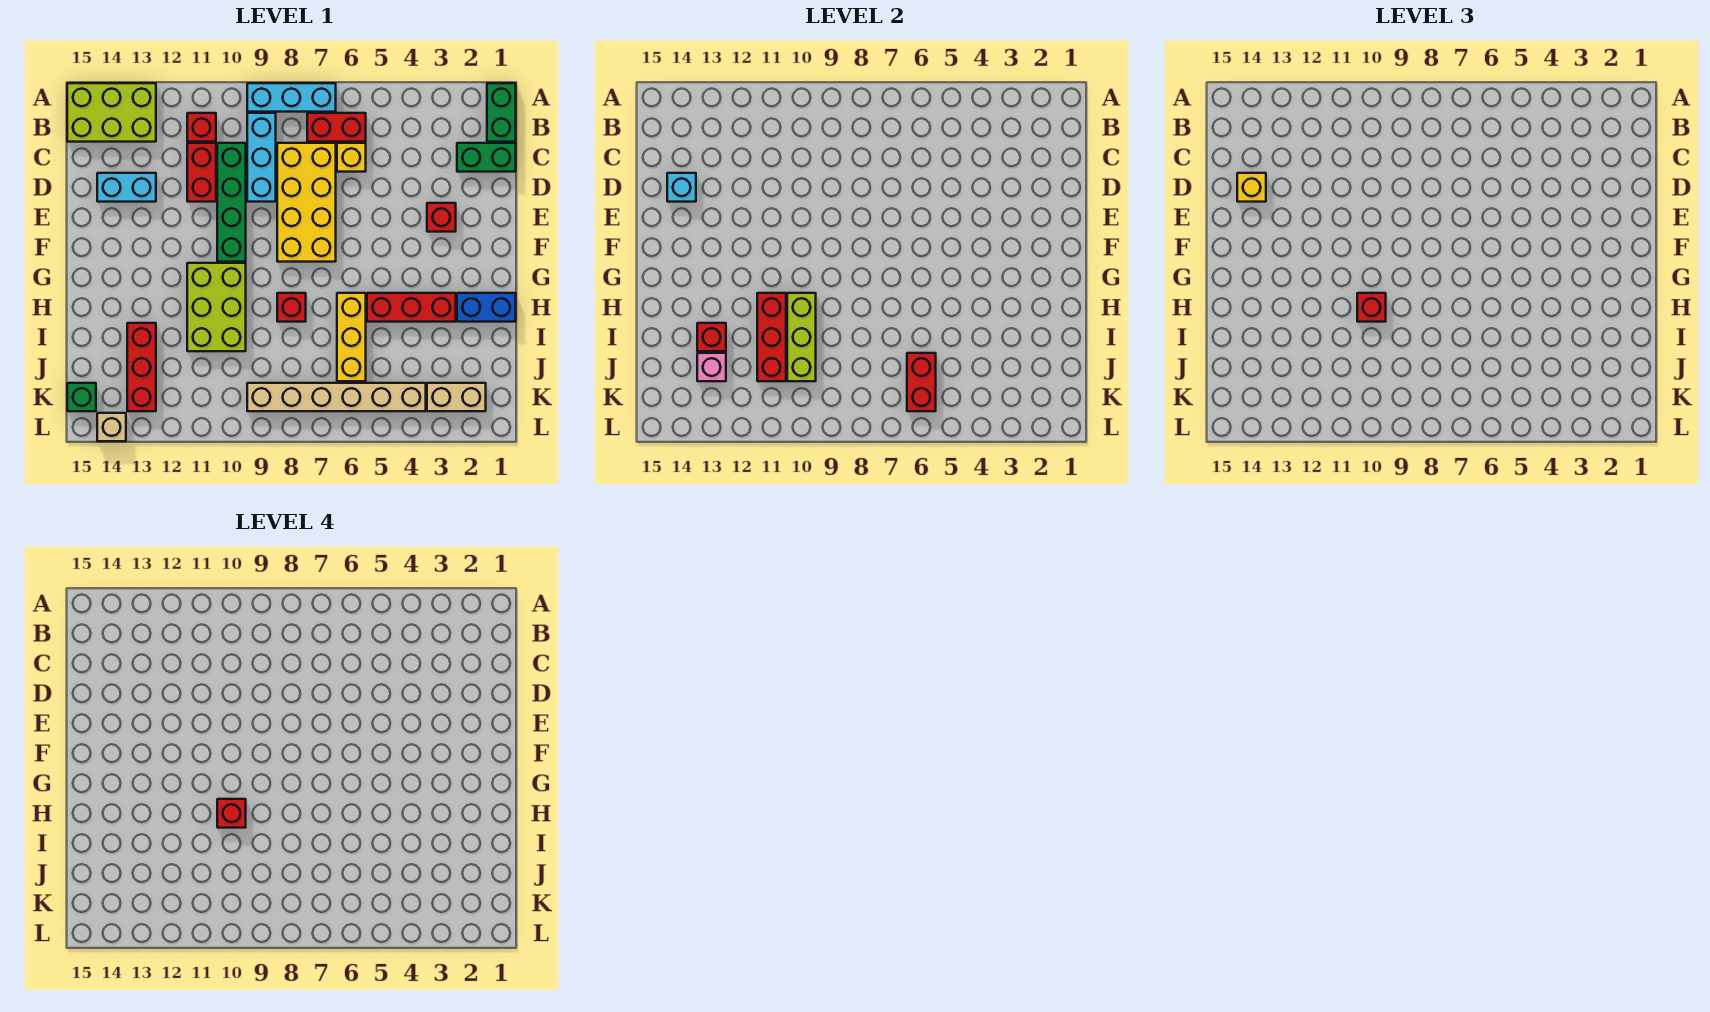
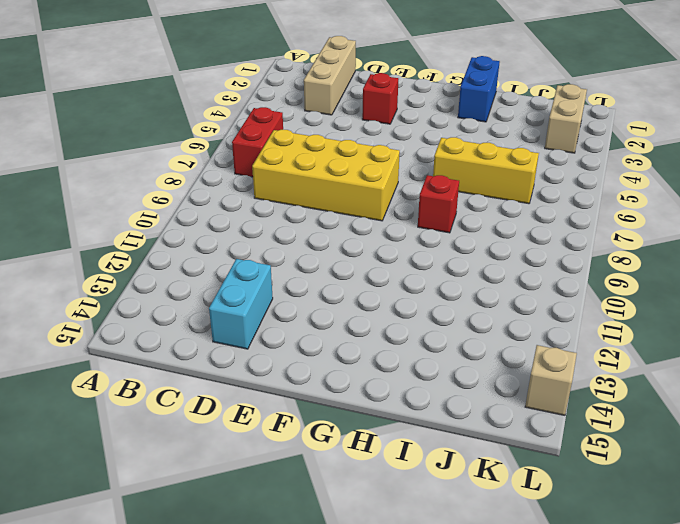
tan 1x3 brick [304,36,356,115] -> green 1x2 brick [457,143,516,172]
none -> green 1x2 brick [487,83,516,142]
none -> cyan 1x3 brick [247,83,336,112]
none -> lime 2x3 brick [67,83,156,142]
none -> cyan 1x3 brick [247,113,276,202]

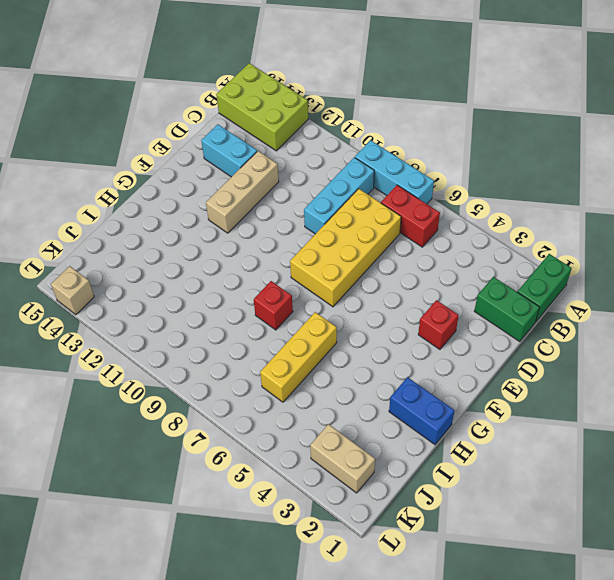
tan 1x3 brick [206,151,279,233] -> none
none -> red 1x1 brick [187,113,216,142]
none -> yellow 1x1 brick [337,143,366,172]
none -> green 1x4 brick [217,143,246,262]
none -> red 1x2 brick [187,143,216,202]

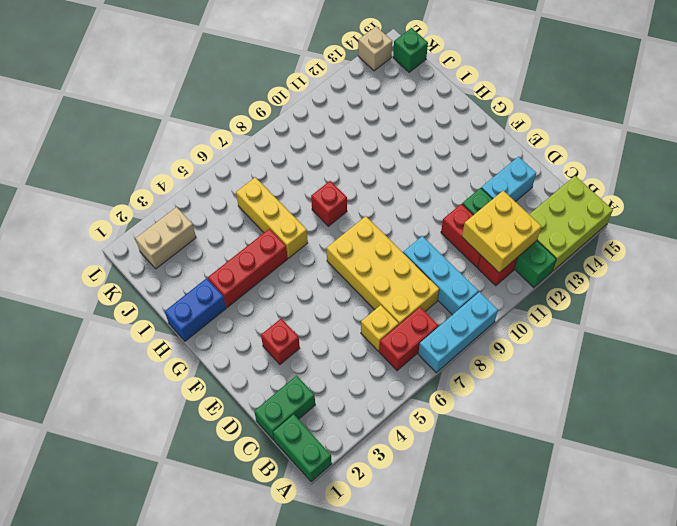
green 1x4 brick [462,188,556,288] -> green 1x4 brick moved to [217,143,246,262]
yellow 2x2 brick [462,191,541,273] -> none
none -> lime 2x3 brick [187,263,246,351]
none -> red 1x3 brick [127,323,156,411]
none -> tan 1x6 brick [247,383,426,411]
none -> cyan 1x1 brick [667,173,696,202]

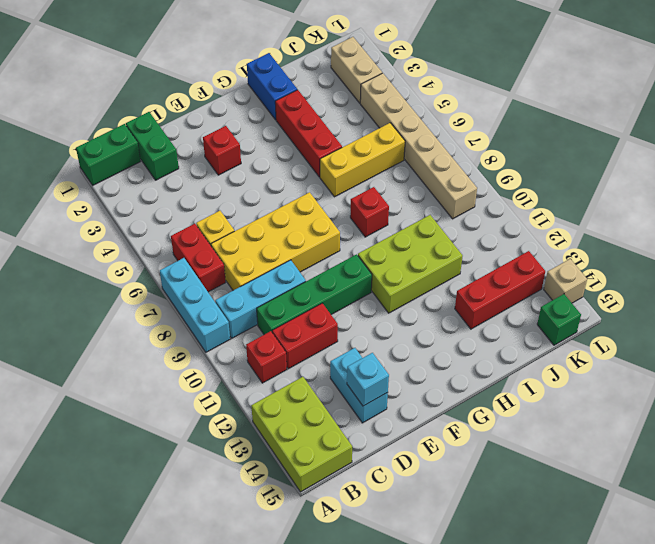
none -> lime 1x3 brick [787,293,816,381]
none -> red 1x3 brick [757,293,786,381]
none -> red 1x1 brick [697,323,726,351]
none -> red 1x2 brick [907,353,936,411]

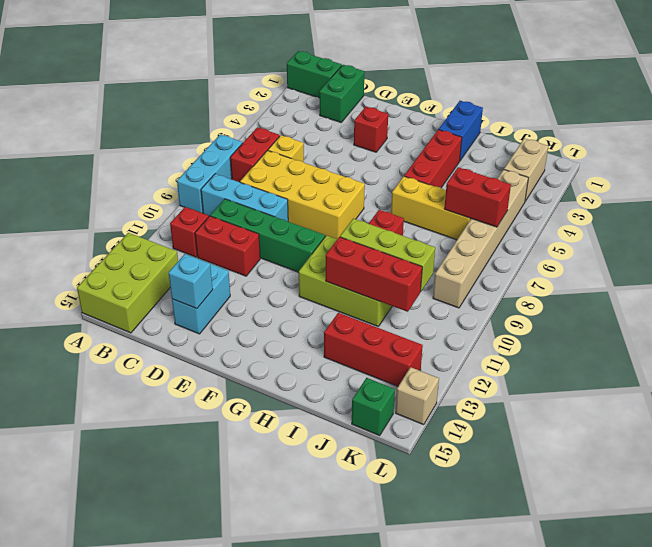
none -> red 1x1 brick [697,323,726,351]
none -> pink 1x1 brick [697,353,726,381]
none -> yellow 1x1 brick [1237,173,1266,202]
none -> red 1x1 brick [1357,293,1386,322]

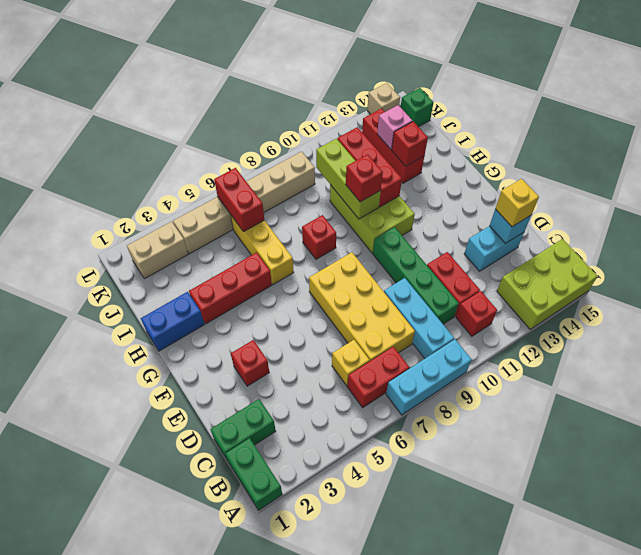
none -> red 1x1 brick [217,799,246,828]

